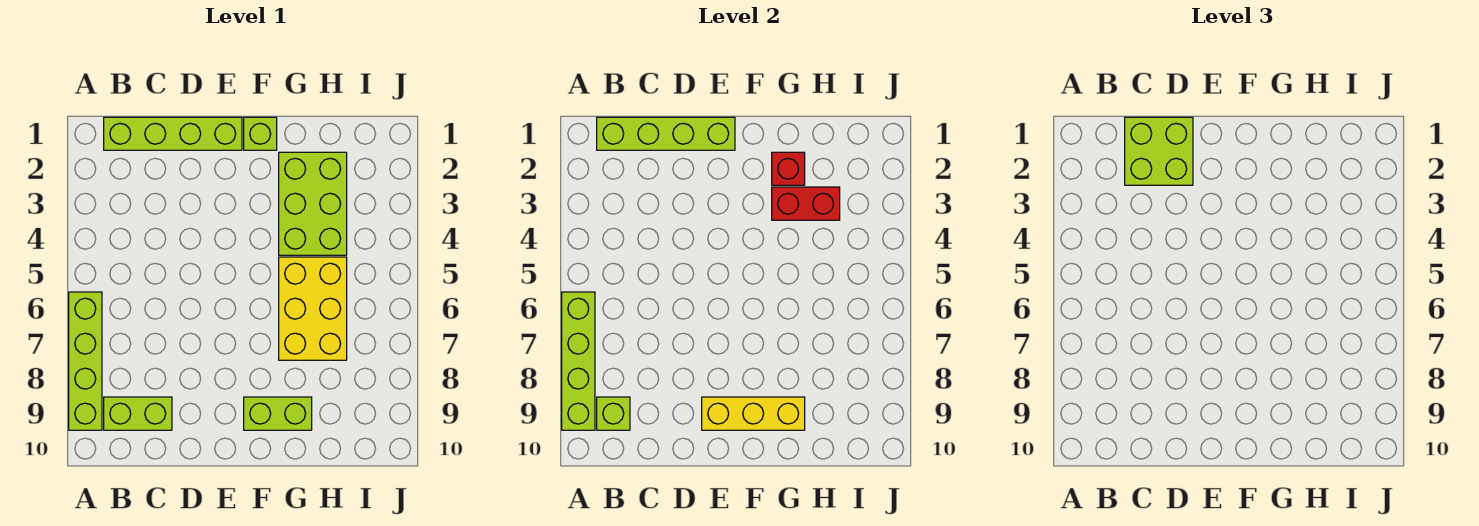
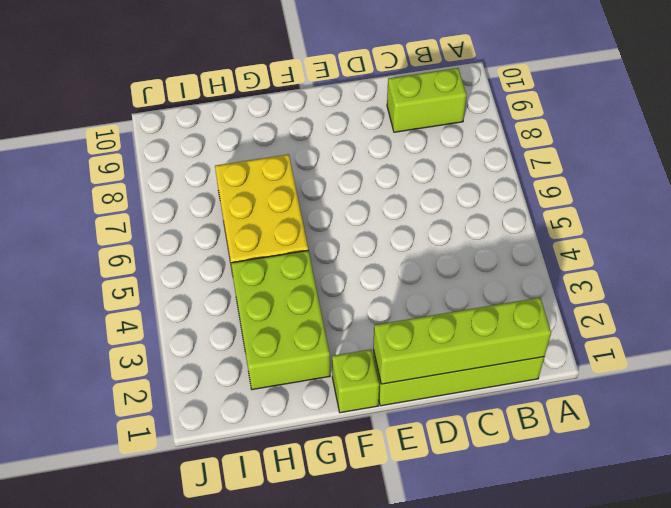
none -> lime 1x4 brick [69,292,102,430]
none -> lime 1x2 brick [244,397,312,430]
none -> lime 1x4 brick [562,292,595,430]

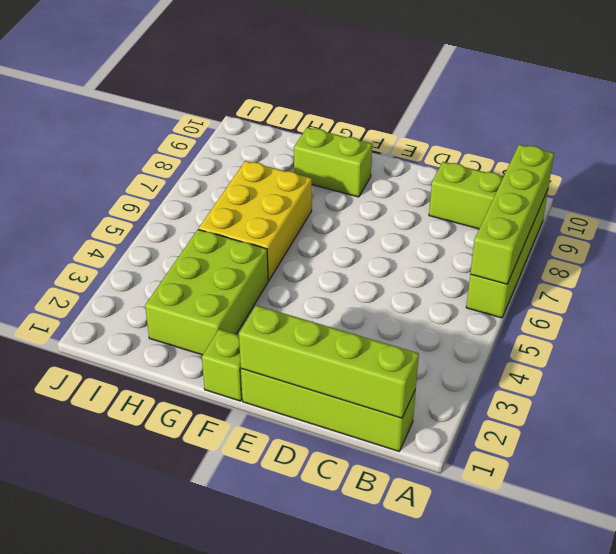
none -> lime 1x1 brick [597,397,630,430]
none -> yellow 1x3 brick [702,397,805,430]
none -> red 1x1 brick [772,152,805,185]

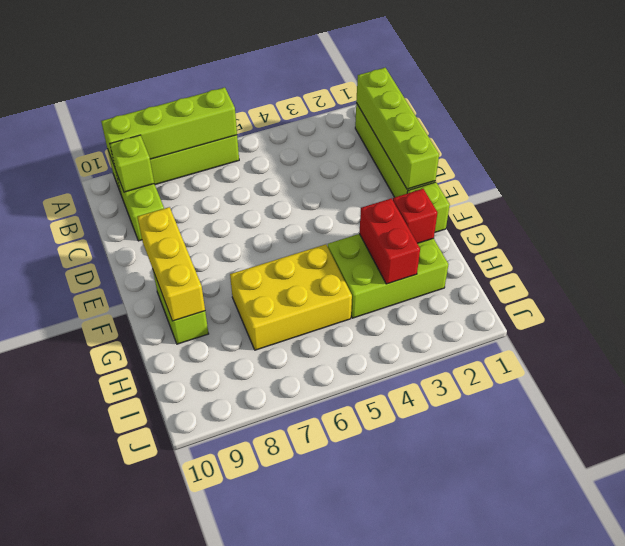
none -> lime 2x2 brick [1125,117,1193,185]

